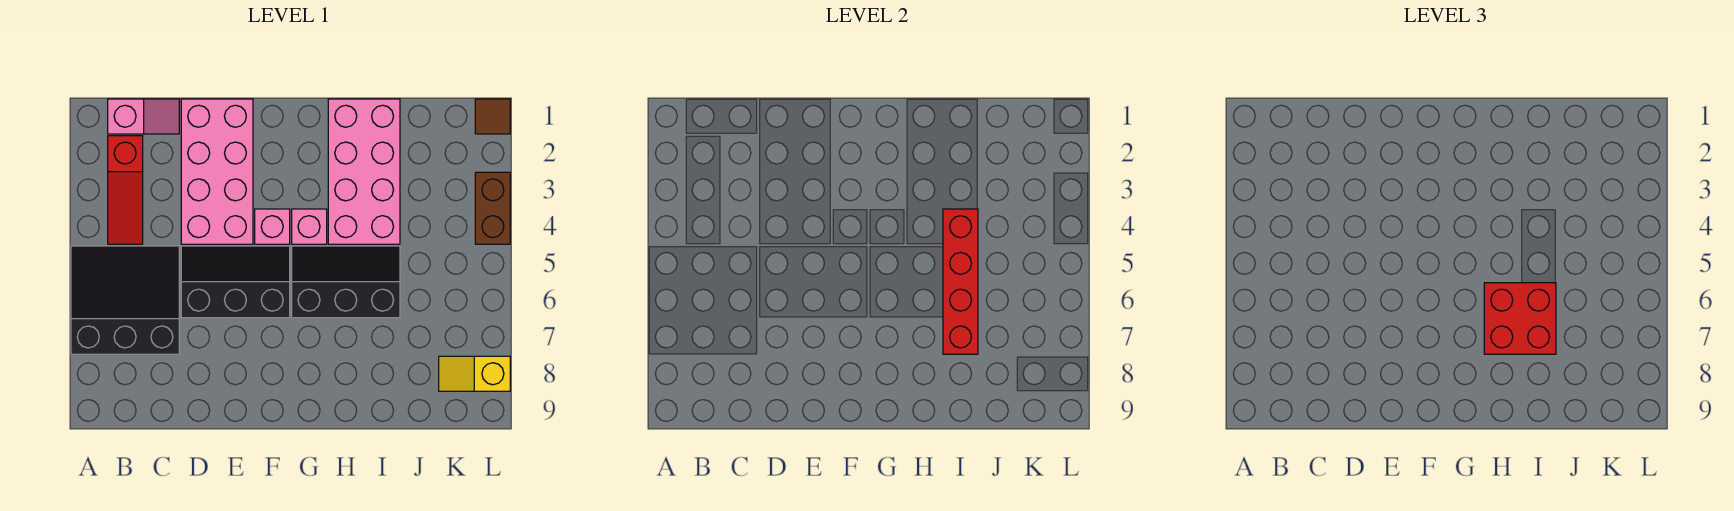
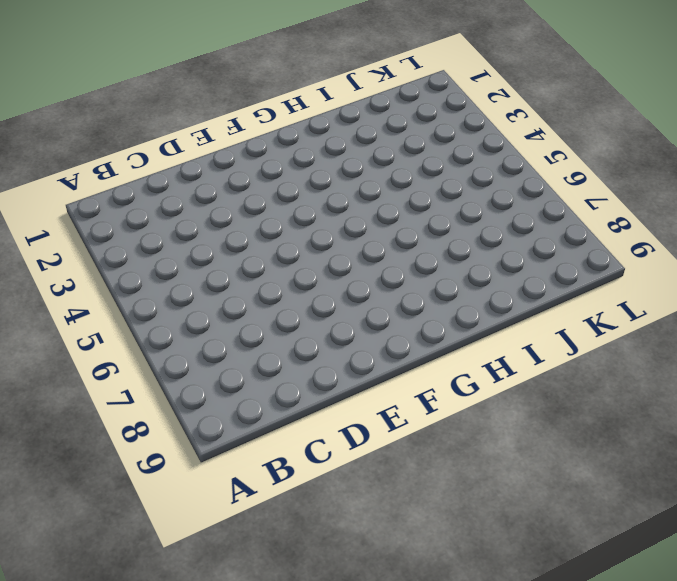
none -> black 3x3 slope [71,246,179,354]
none -> pink 1x2 slope [108,99,179,134]
none -> red 1x3 slope [108,136,143,244]

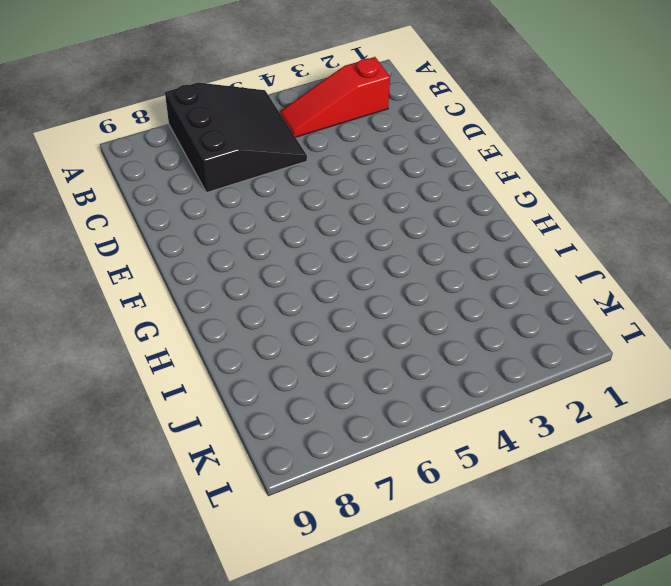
none -> pink 1x2 slope [108,99,179,134]
none -> pink 2x4 brick [181,99,253,244]
none -> black 2x3 slope [181,246,290,318]

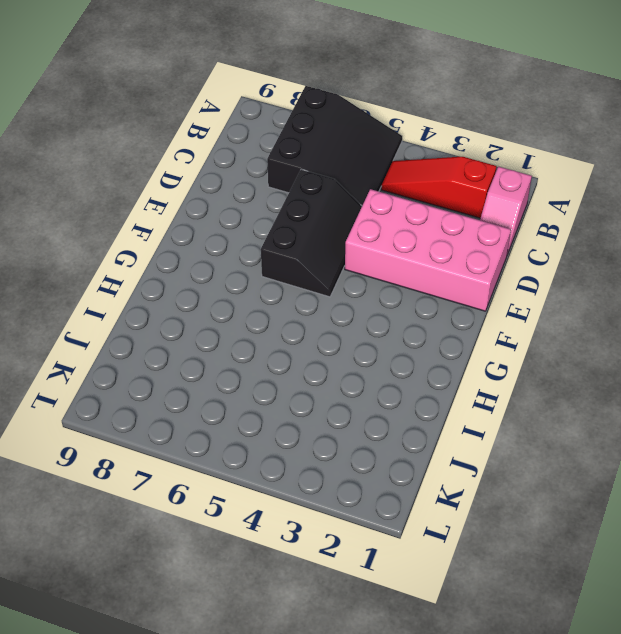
none -> pink 1x1 brick [255,209,290,244]
none -> pink 1x1 brick [292,209,327,244]
none -> black 2x3 slope [292,246,400,318]

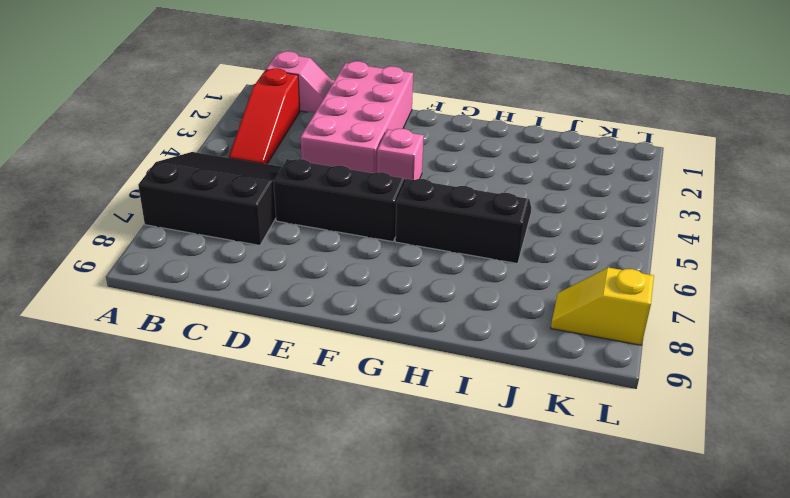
none -> pink 1x1 brick [292,209,327,244]
none -> pink 2x4 brick [328,99,400,244]
none -> brown 1x1 tile [475,99,510,134]

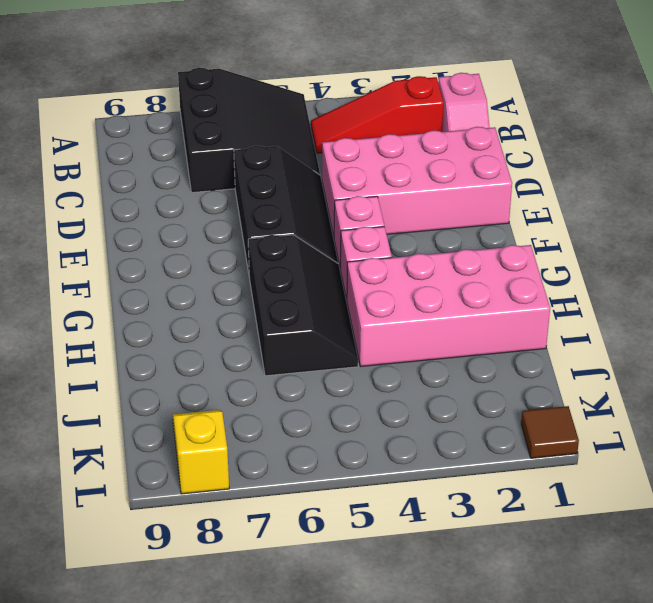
none -> brown 1x2 brick [475,172,510,244]
none -> red 1x4 brick [943,209,978,354]
none -> red 2x2 brick [1484,283,1556,354]

